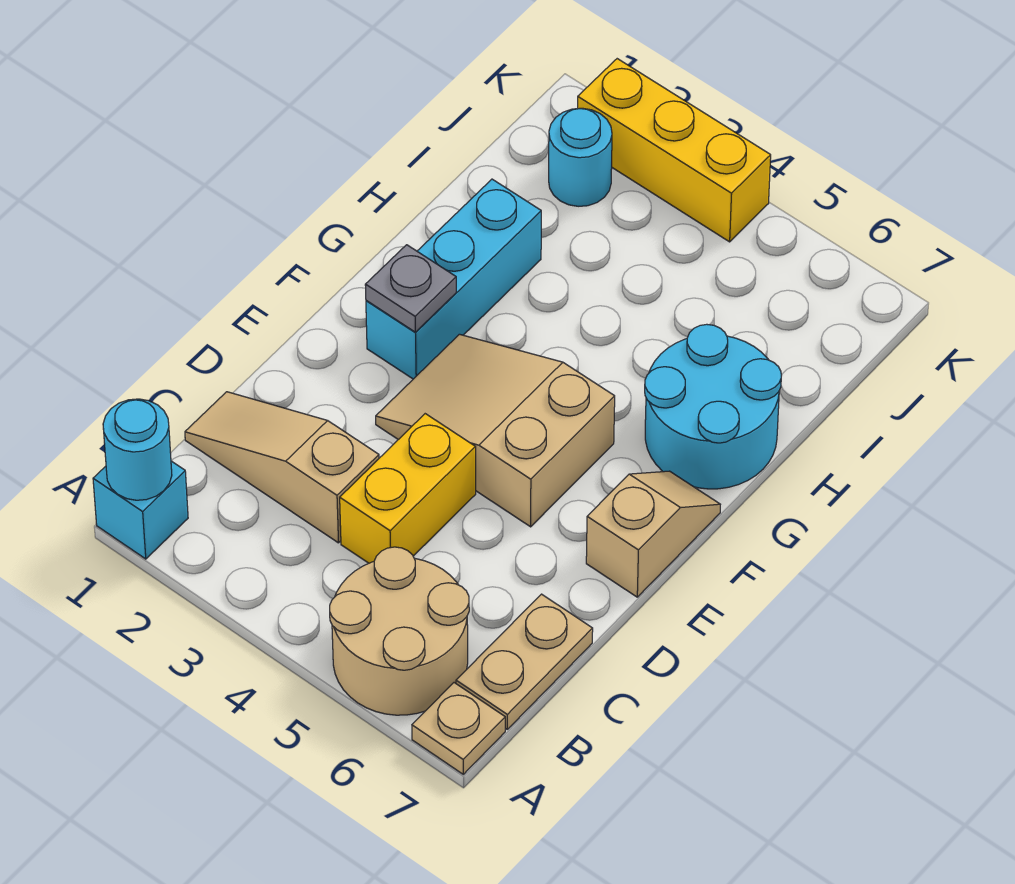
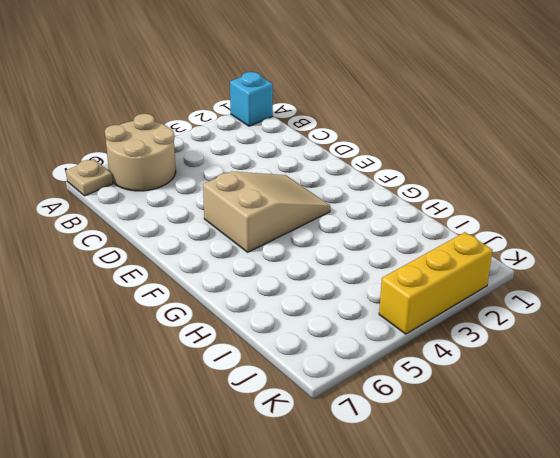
none -> tan 1x2 plate [456,594,593,729]
none -> tan 1x3 slope [185,392,379,543]
none -> yellow 1x2 brick [340,414,476,563]

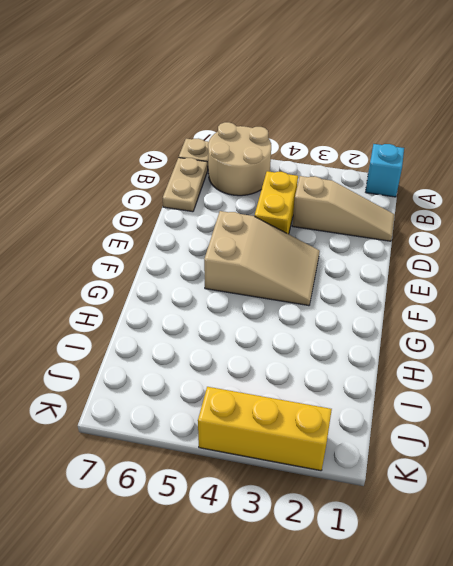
none -> tan 1x2 slope [586,471,720,597]
none -> cyan 1x3 brick [366,179,541,379]
none -> cyan 2x2 round brick [645,324,781,489]

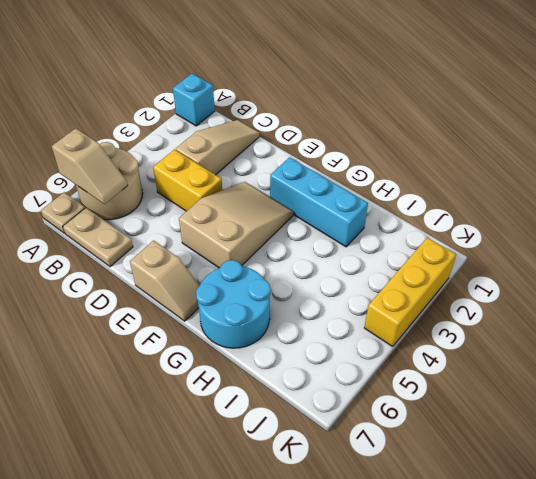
tan 1x2 slope [52,128,128,204] -> none
none -> cyan 1x1 round brick [549,108,612,206]
none -> cyan 1x1 round brick [103,399,172,500]
none -> grey 1x1 plate [365,245,456,332]

